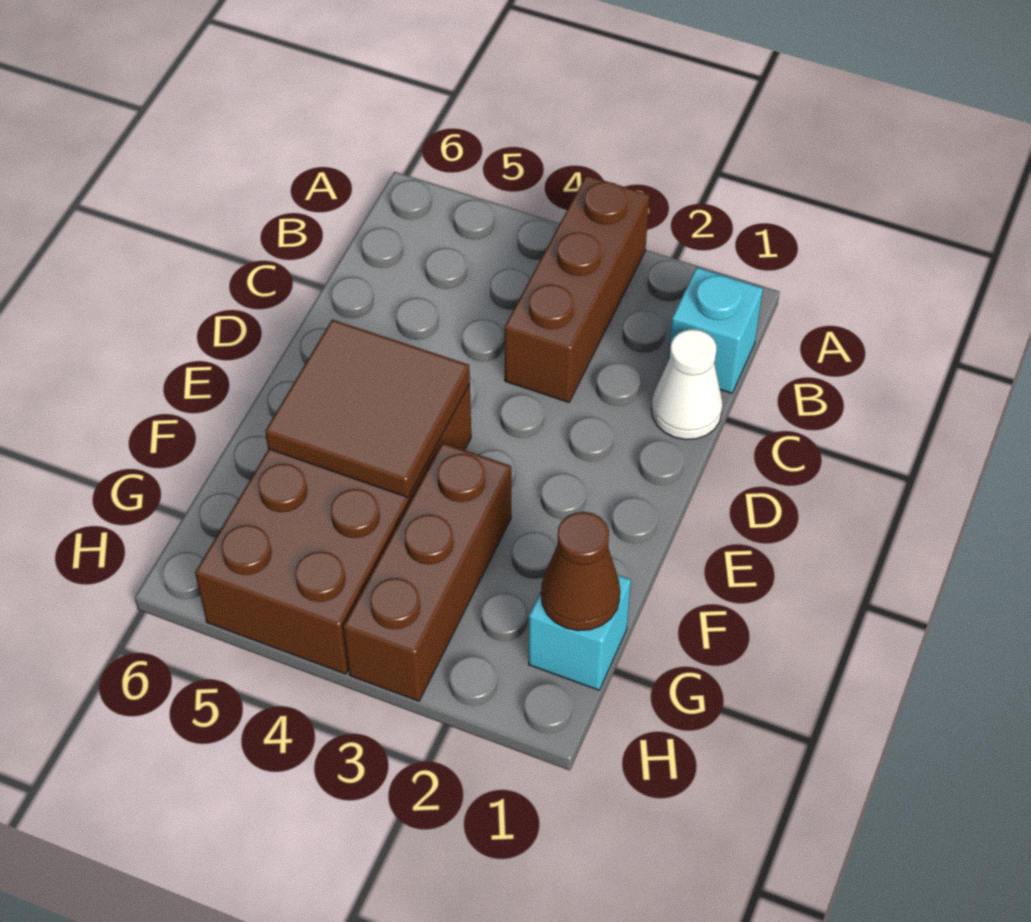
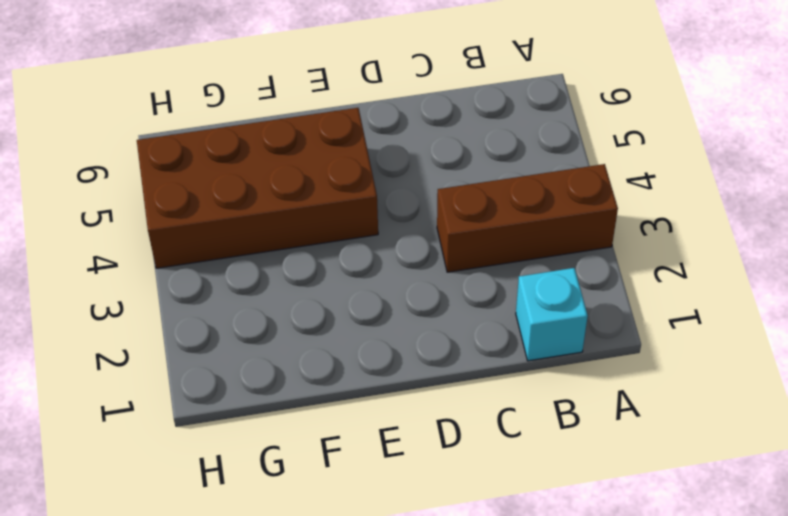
none -> white 1x1 cone [651,329,723,440]
none -> brown 1x3 brick [343,443,511,701]

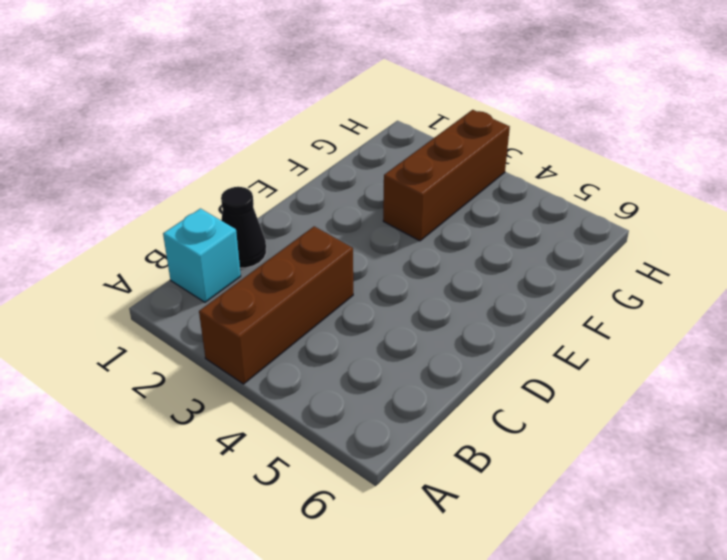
black 1x1 cone [221,187,266,268] -> white 1x1 cone [651,329,723,440]
none -> brown 2x4 brick [195,384,471,674]
none -> cyan 1x1 brick [529,575,631,690]

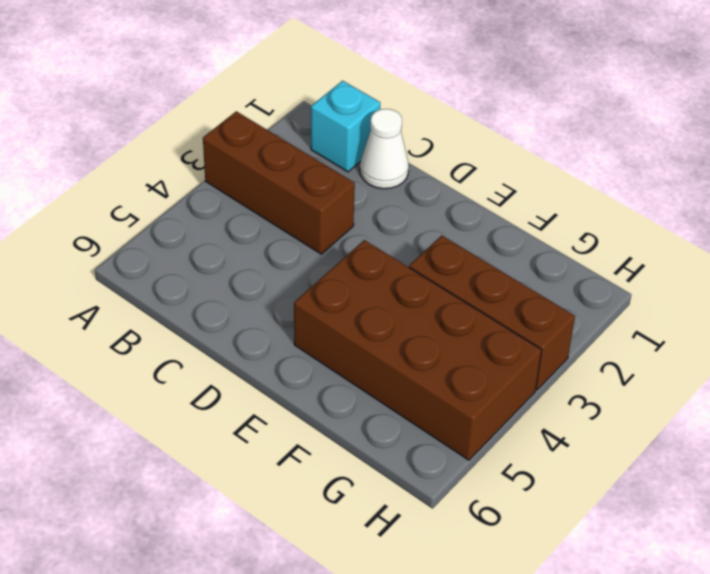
none -> cyan 1x1 brick [529,575,631,690]
none -> brown 2x2 tile [265,320,470,497]

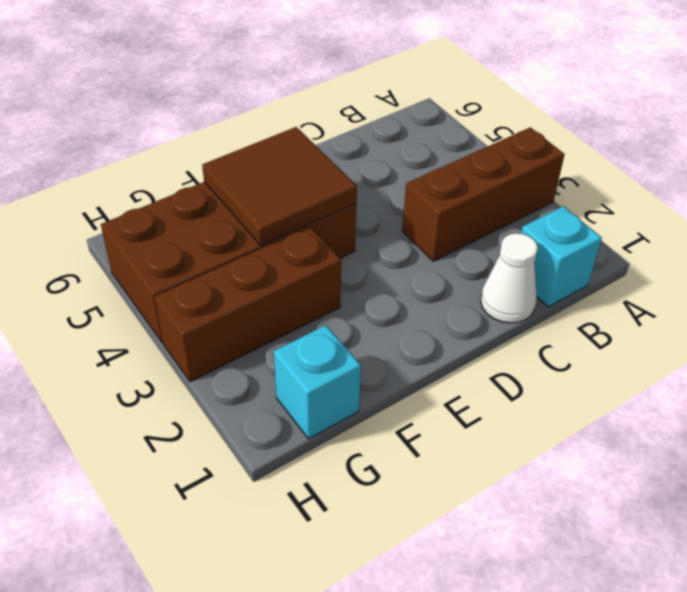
none -> brown 1x1 cone [541,512,620,631]

